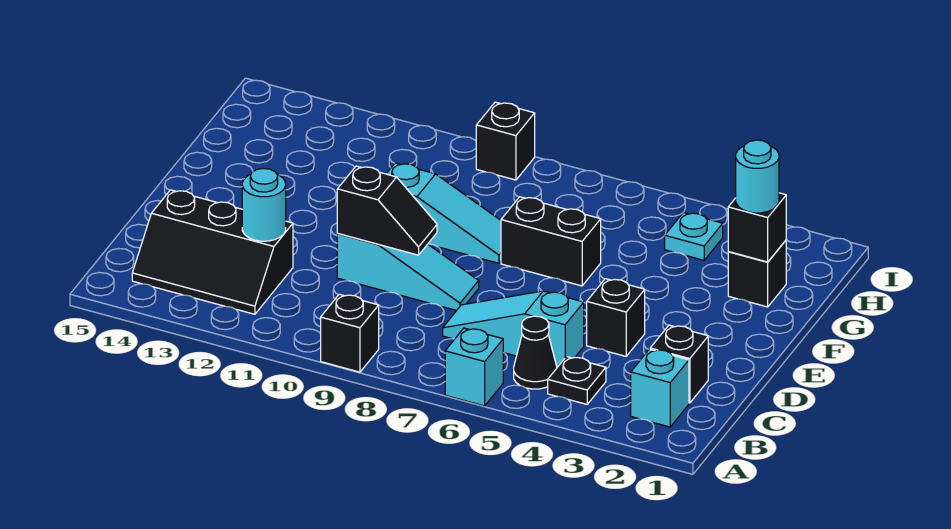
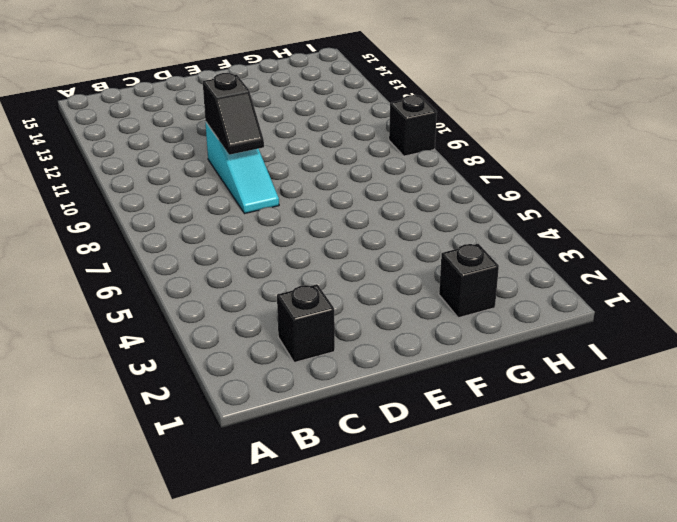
none -> cyan 1x1 brick [445,328,503,406]
none -> black 1x1 brick [321,294,379,372]
none -> cyan 1x1 brick [631,349,689,427]

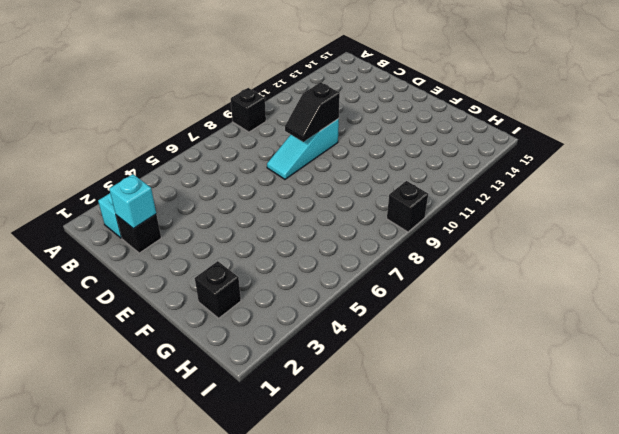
cyan 1x1 brick [109,174,156,229] -> cyan 1x1 brick moved to [445,328,503,406]
none -> black 1x1 plate [548,357,606,404]
none -> black 1x1 cone [514,316,557,389]
none -> black 2x3 slope [132,190,293,314]

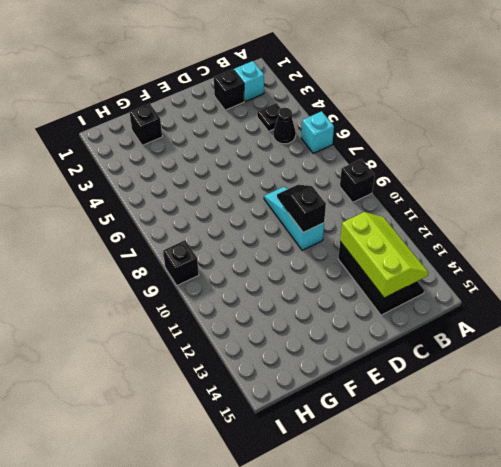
lime 2x3 slope [340,212,429,298] -> cyan 1x1 round brick [242,168,286,241]
none -> cyan 1x3 slope [443,291,584,367]
none -> black 1x1 brick [587,279,645,356]
none -> black 1x2 brick [501,197,601,286]

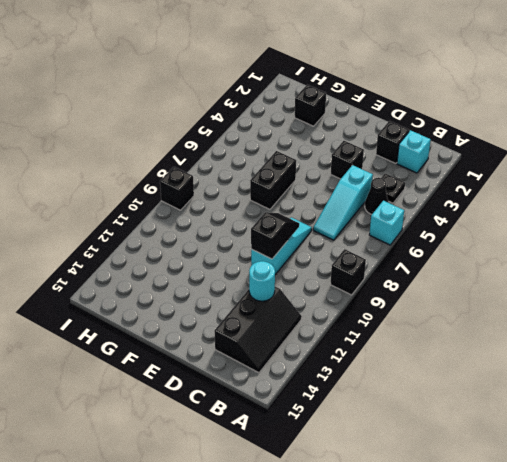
none -> cyan 1x3 slope [386,163,501,263]
none -> cyan 1x1 plate [665,212,723,260]
none -> black 1x1 brick [728,193,786,262]

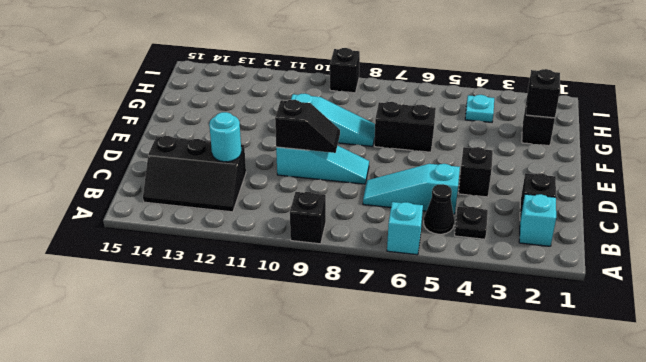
none -> cyan 1x1 round brick [736,140,779,213]

